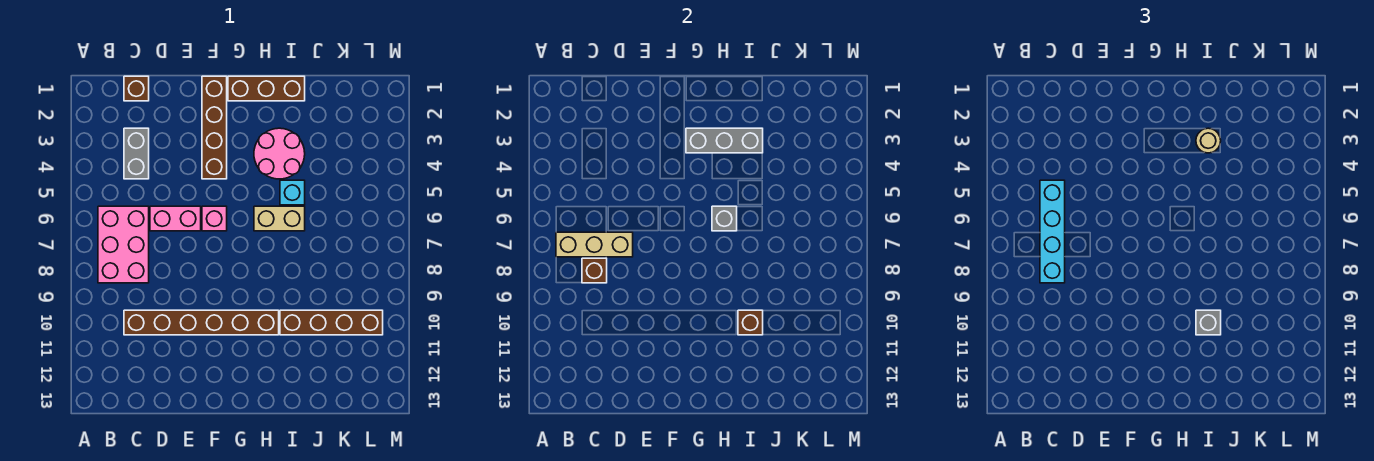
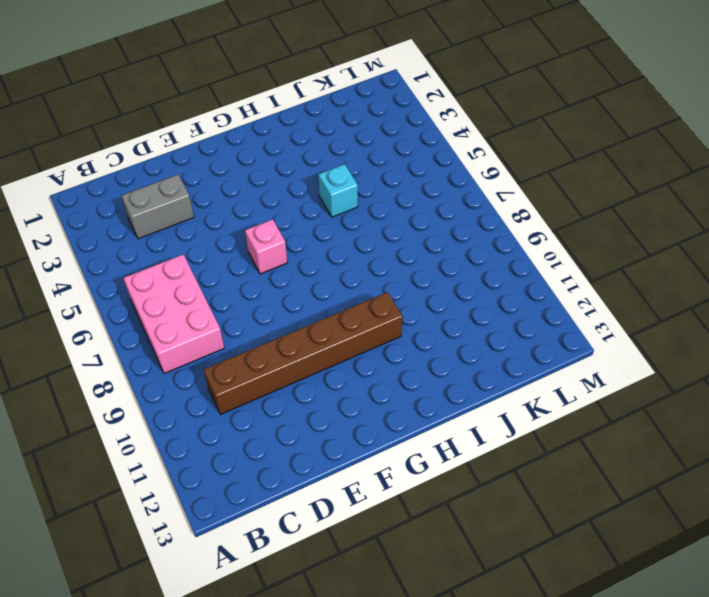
grey 1x2 brick [121,175,194,239] -> grey 1x2 brick turned to [124,128,149,179]
none -> brown 1x1 brick [124,76,149,101]
none -> pink 1x2 brick [150,206,201,231]
none -> brown 1x4 brick [202,76,227,179]

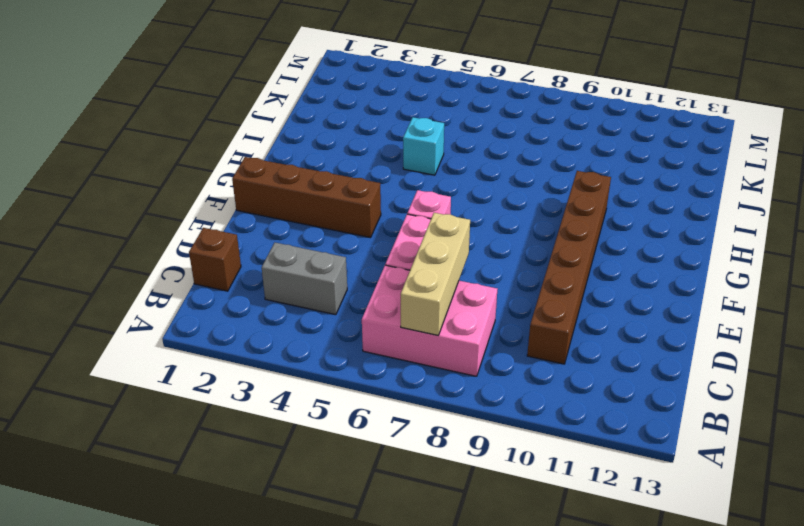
none -> brown 1x3 brick [228,76,305,101]
none -> pink 2x2 round brick [254,128,305,179]
none -> tan 1x2 brick [254,206,305,231]

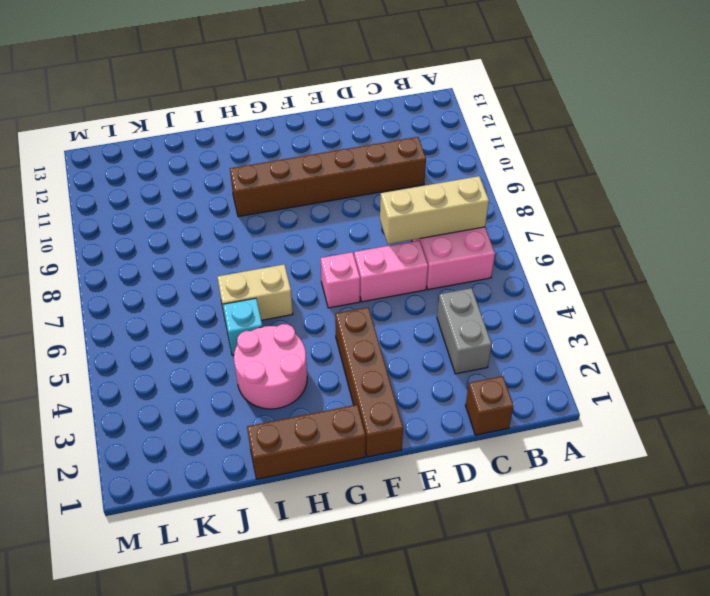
none -> brown 1x4 brick [280,310,383,335]
none -> brown 1x1 brick [582,258,607,283]
none -> grey 1x3 brick [686,128,763,153]

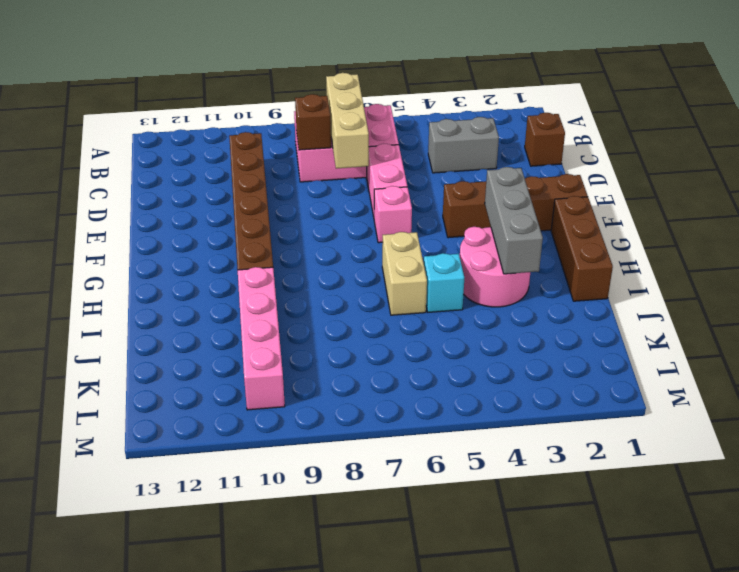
pink 1x4 brick [238,267,285,410] -> brown 1x4 brick [280,310,383,335]
none -> grey 1x1 brick [712,206,737,231]
none -> brown 1x1 brick [738,310,763,335]
none -> cyan 1x4 brick [1040,180,1065,283]

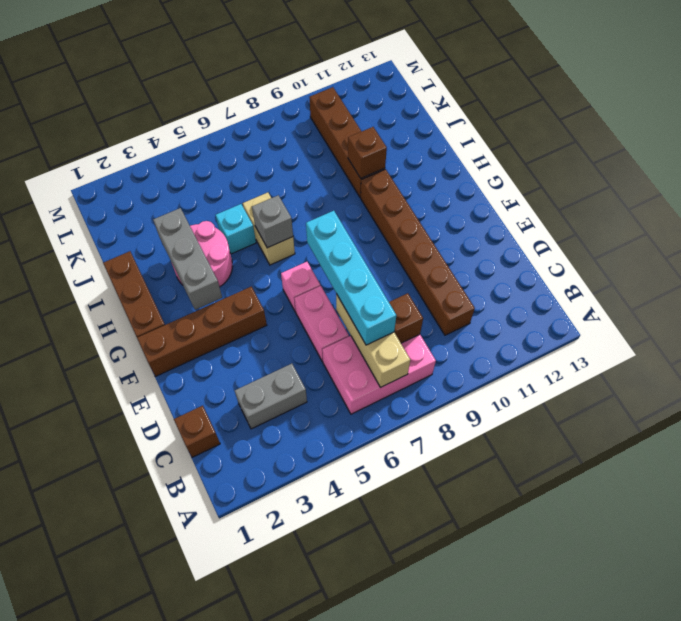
cyan 1x4 brick [306,211,396,345] -> cyan 1x4 brick turned to [1040,180,1065,283]
none -> tan 1x1 round brick [1196,128,1221,153]
none -> grey 1x1 brick [1196,310,1221,335]

